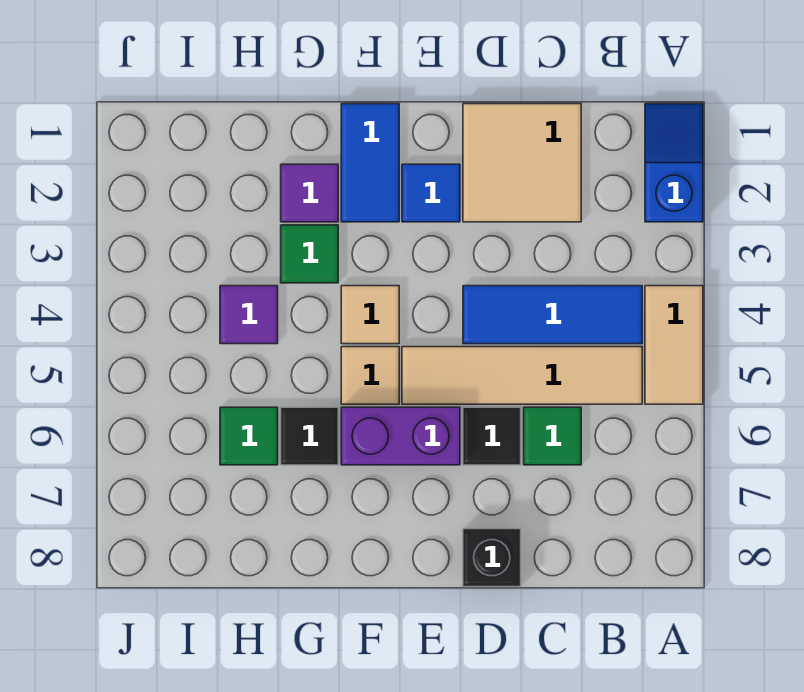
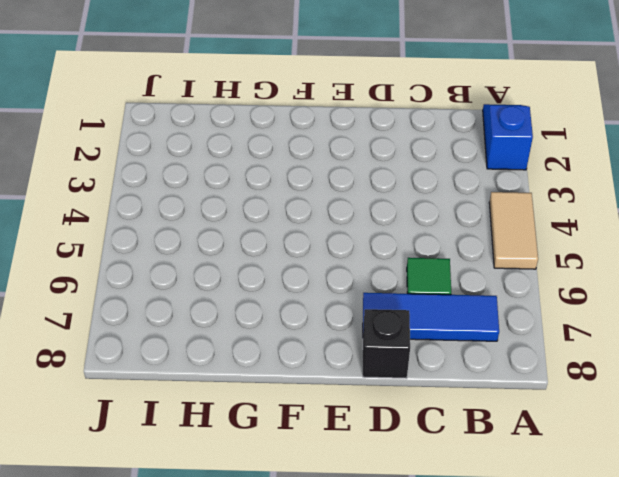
blue 1x3 tile [363,293,499,341] -> blue 1x3 tile moved to [463,286,642,344]
none -> tan 1x4 tile [402,347,642,404]
none -> tan 2x2 tile [463,104,581,222]
none -> black 1x1 tile [463,407,521,465]

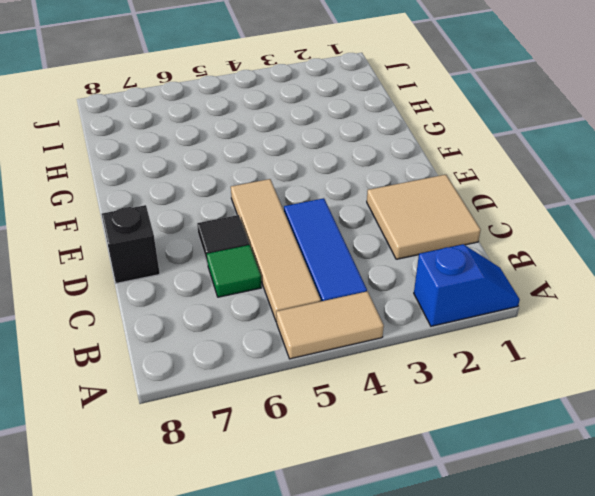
none -> blue 1x1 tile [402,164,460,222]
none -> purple 1x2 brick [341,407,460,465]
none -> blue 1x2 tile [341,104,399,222]

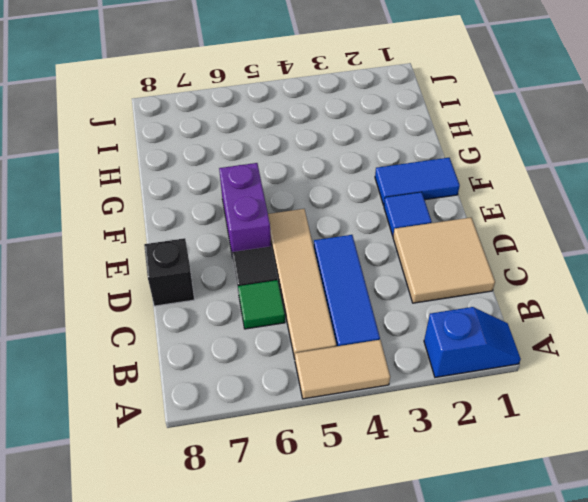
none -> tan 1x1 tile [341,286,399,344]
none -> tan 1x1 tile [341,347,399,404]
none -> purple 1x1 tile [281,164,338,222]

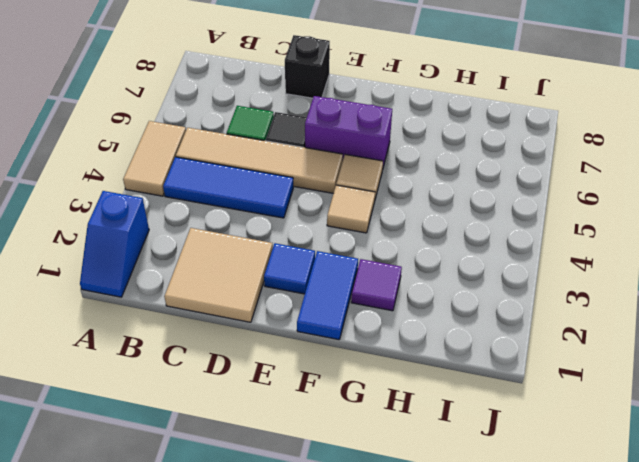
none -> green 1x1 tile [281,225,338,283]
none -> black 1x1 tile [281,407,338,465]
none -> purple 1x1 tile [220,286,278,344]

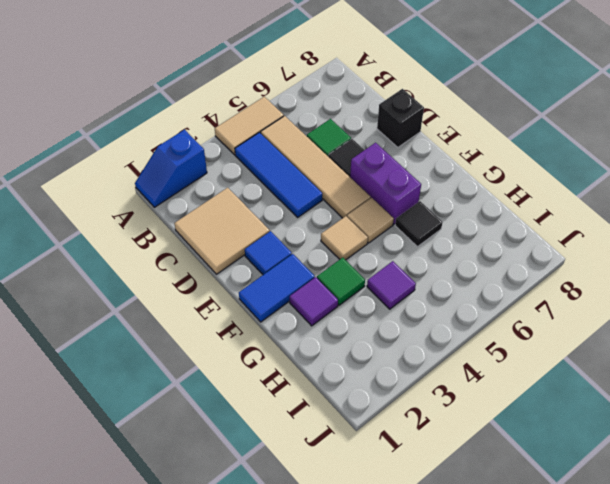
none -> green 1x1 tile [220,407,278,465]

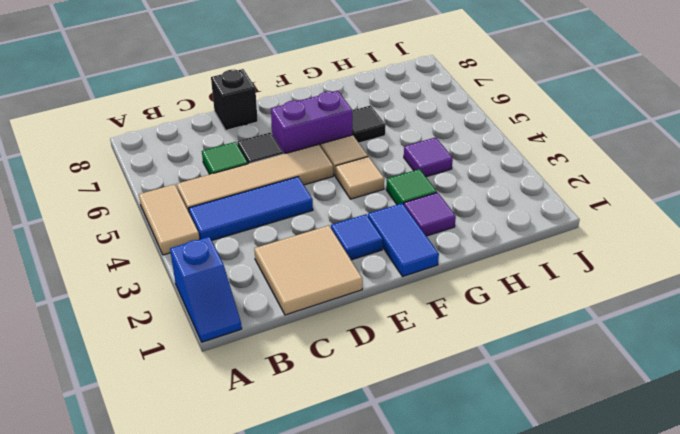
none -> green 1x1 tile [220,407,278,465]

